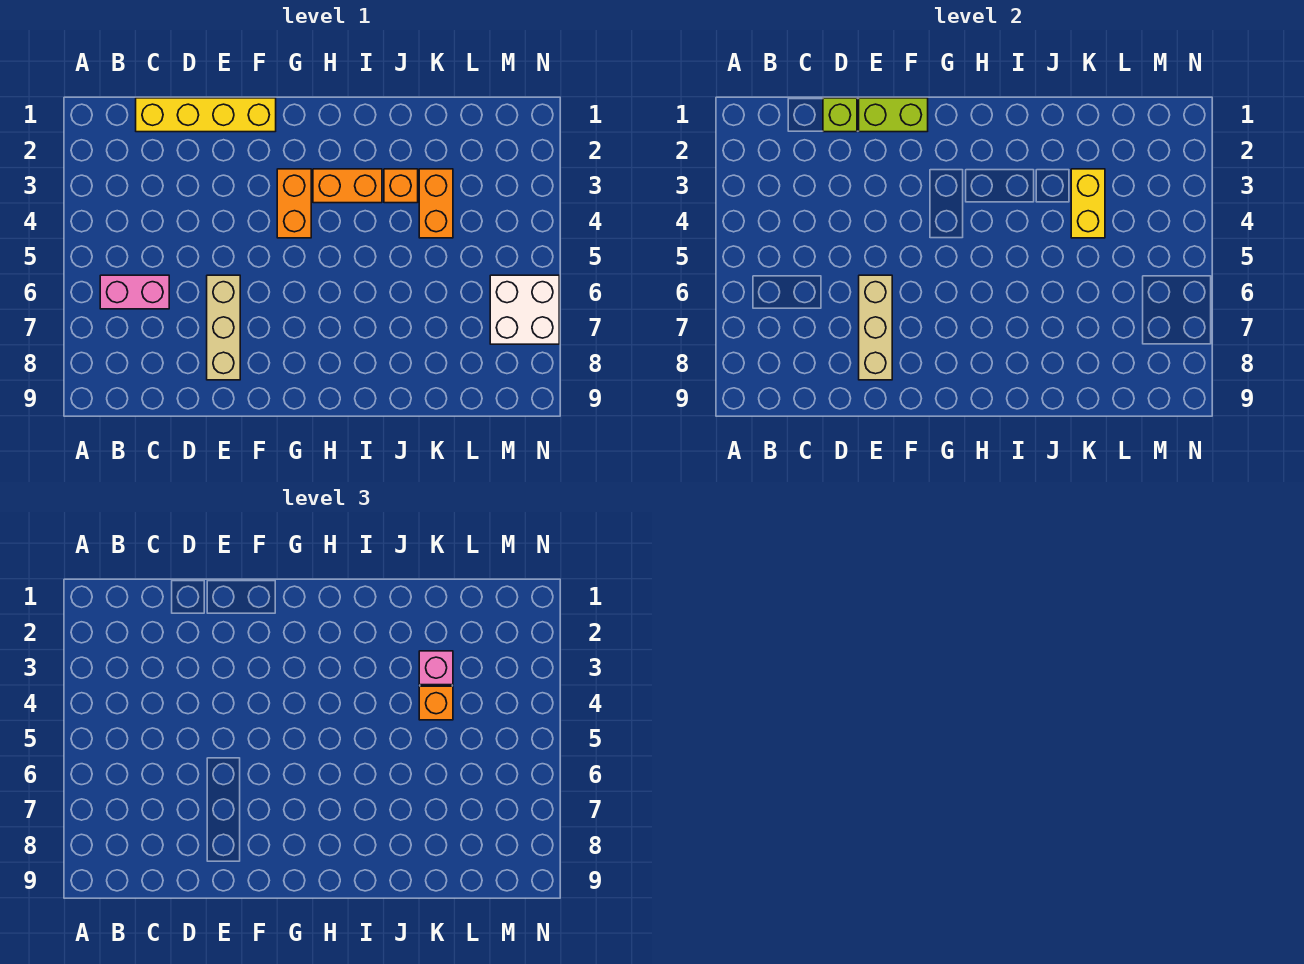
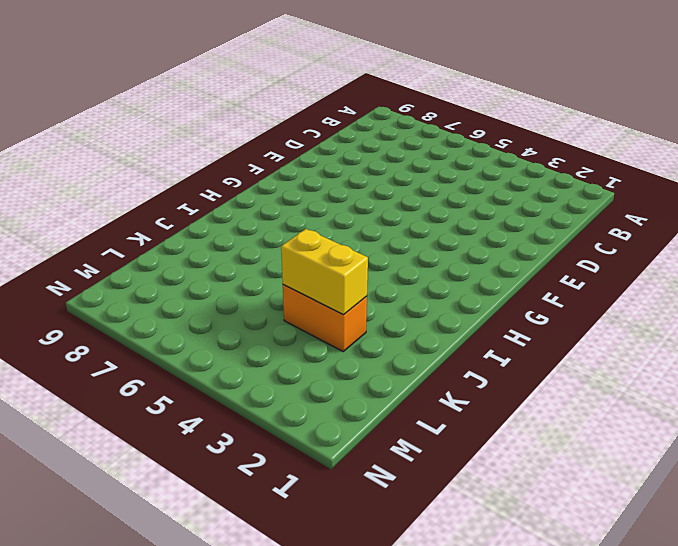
none -> pink 1x2 brick [100,275,169,309]
none -> yellow 1x4 brick [136,98,276,132]
none -> tan 1x3 brick [207,275,240,380]

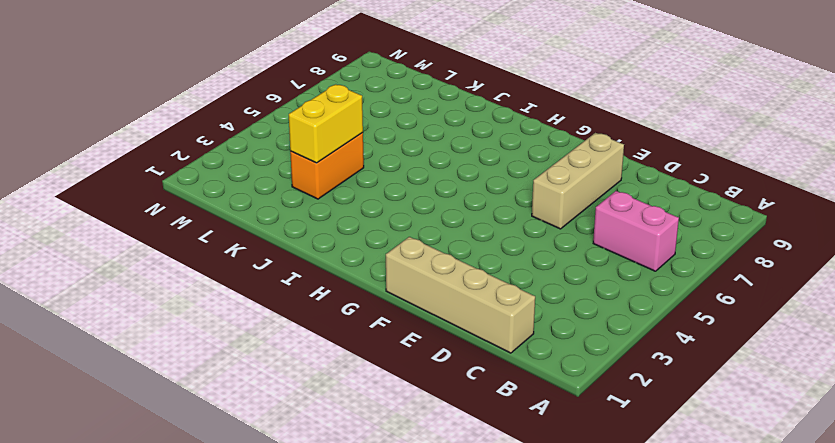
tan 1x4 brick [386,237,535,353] -> yellow 1x4 brick [136,98,276,132]
none -> orange 1x2 brick [277,169,311,238]
none -> orange 1x2 brick [313,169,382,203]
none -> orange 1x1 brick [384,169,418,203]

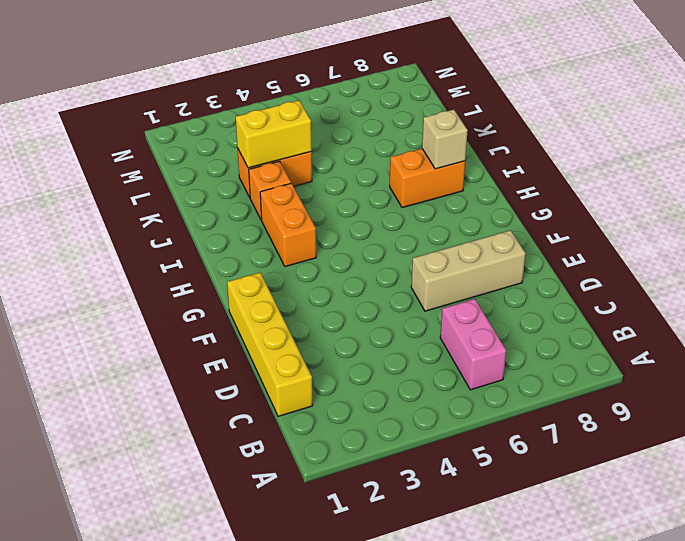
orange 1x2 brick [390,149,465,208] -> orange 1x2 brick moved to [277,169,311,238]
tan 1x1 brick [422,110,468,169] -> none
none -> white 2x2 brick [490,275,559,344]
none -> lime 1x1 brick [823,98,857,132]
none -> lime 1x2 brick [859,98,928,132]

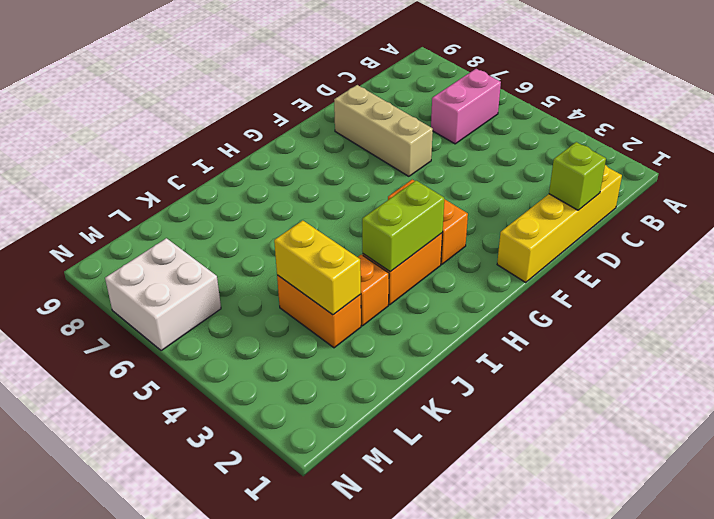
lime 1x2 brick [362,181,444,272] -> lime 1x2 brick moved to [859,98,928,132]
none -> tan 1x3 brick [859,275,892,380]
none -> pink 1x1 brick [419,651,453,685]
none -> orange 1x1 brick [419,686,453,720]

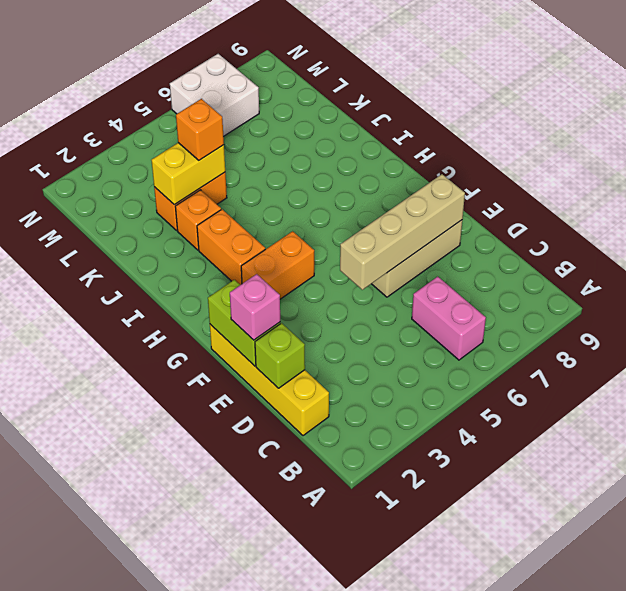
pink 1x1 brick [230,274,280,340] -> pink 1x1 brick moved to [419,651,453,685]
tan 1x4 brick [340,174,465,290] -> tan 1x3 brick [859,275,892,380]

